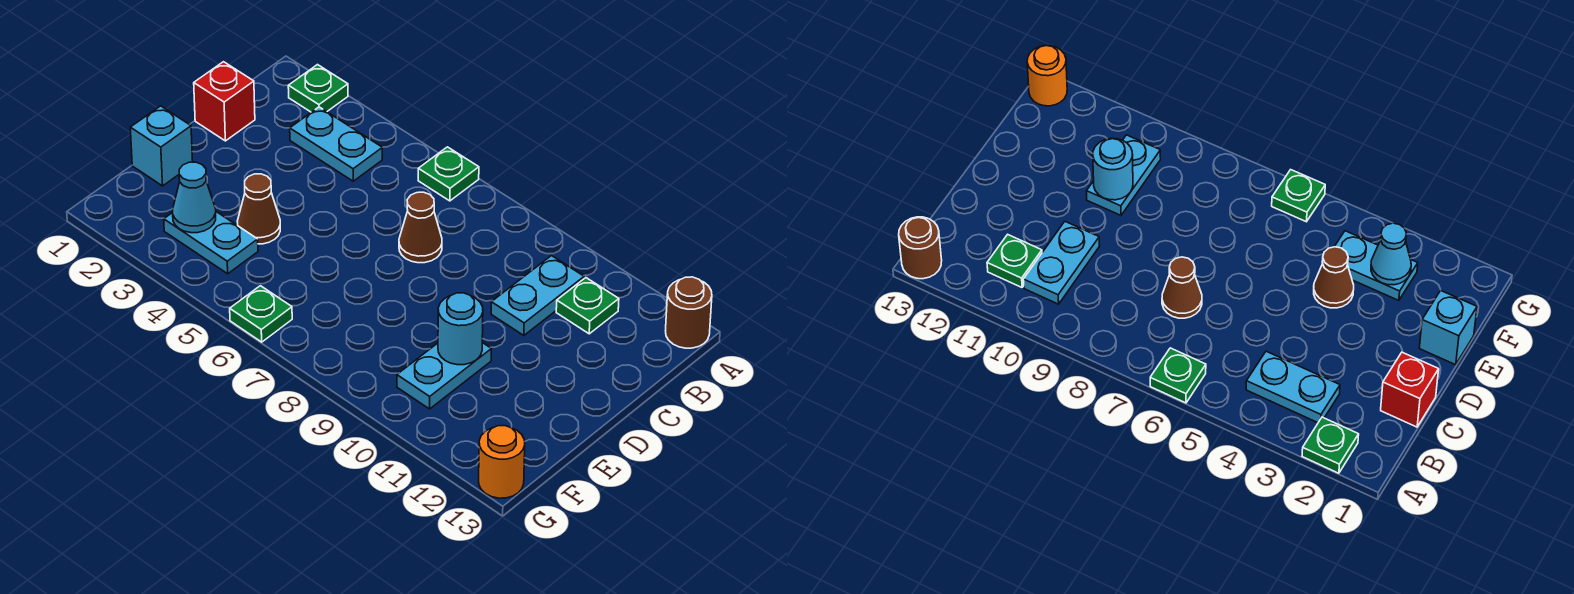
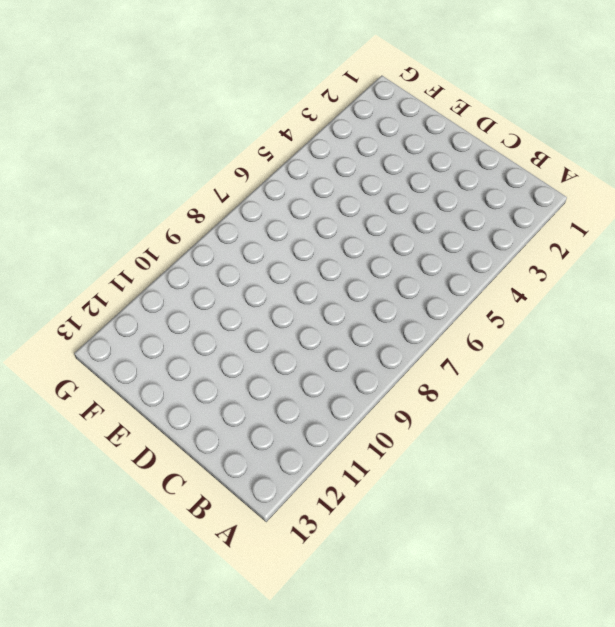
none -> green 1x1 plate [288,65,348,112]
none -> green 1x1 plate [418,147,479,201]
none -> brown 1x1 round brick [666,277,712,348]

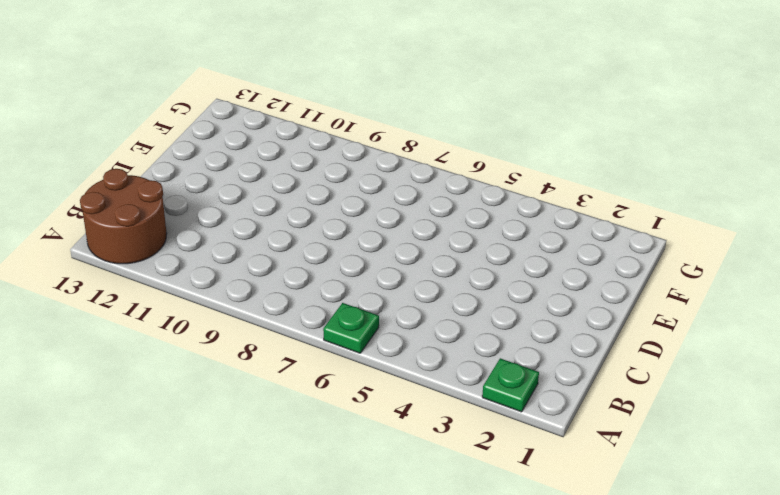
brown 2x2 round brick [80,169,167,264] -> brown 1x1 round brick [666,277,712,348]
none -> cyan 1x2 plate [290,107,382,181]
none -> cyan 1x2 plate [491,256,584,335]
none -> green 1x1 plate [556,278,619,334]

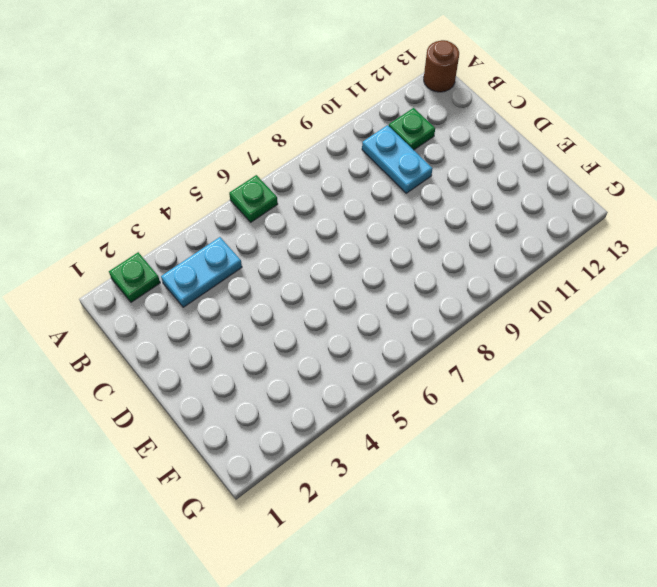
none -> red 1x1 brick [194,62,255,141]
none -> brown 1x1 cone [399,192,442,263]
none -> cyan 1x1 brick [130,106,193,186]

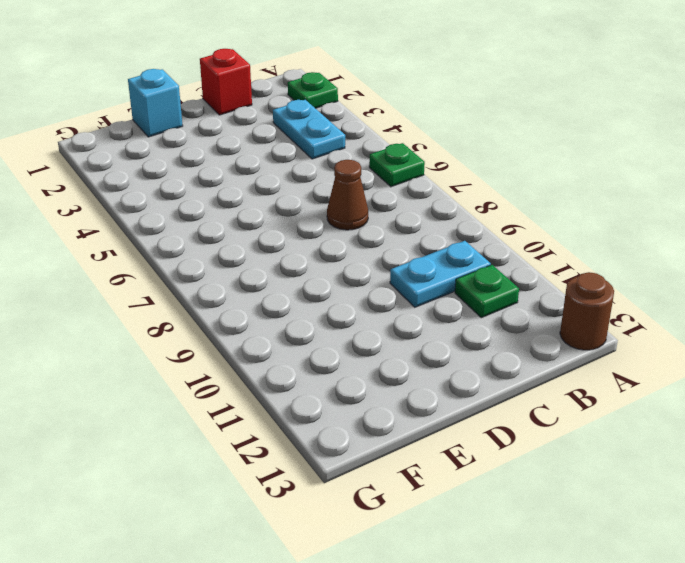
none -> brown 1x1 cone [237,174,280,244]
none -> cyan 1x2 plate [397,343,491,409]
none -> cyan 1x2 plate [164,212,258,274]

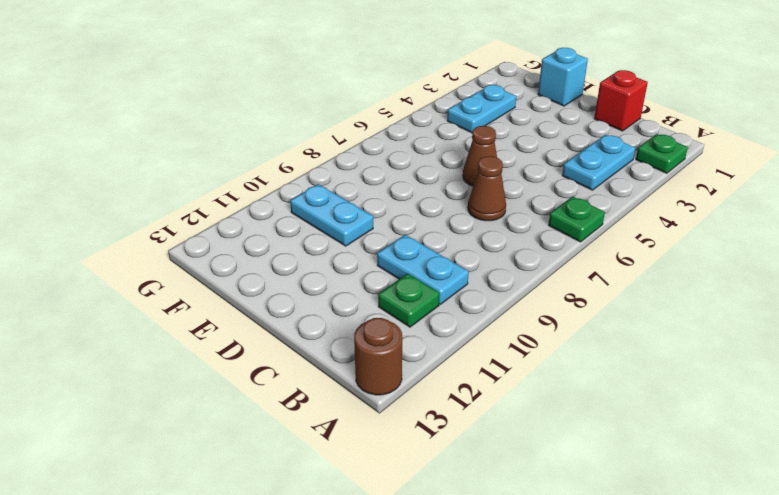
brown 1x1 cone [463,126,497,186] -> brown 1x1 cone moved to [237,174,280,244]
none -> green 1x1 plate [230,286,292,342]
none -> orange 1x1 round brick [479,426,525,498]
none -> cyan 1x1 round brick [438,293,483,365]

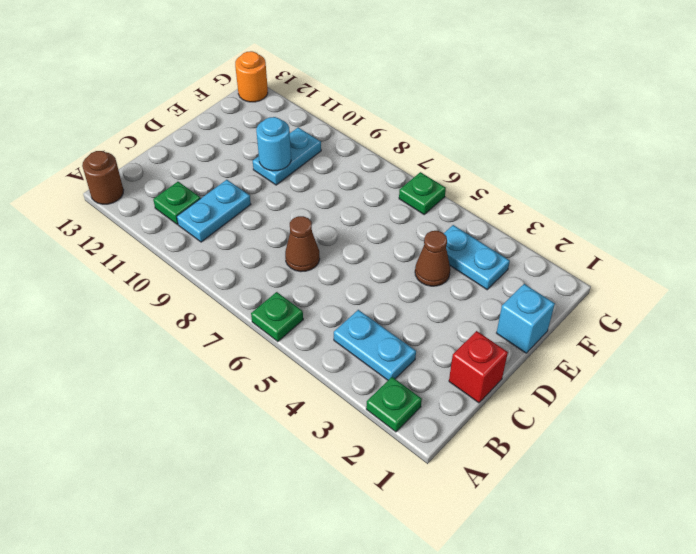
none -> cyan 1x1 cone [173,162,216,233]

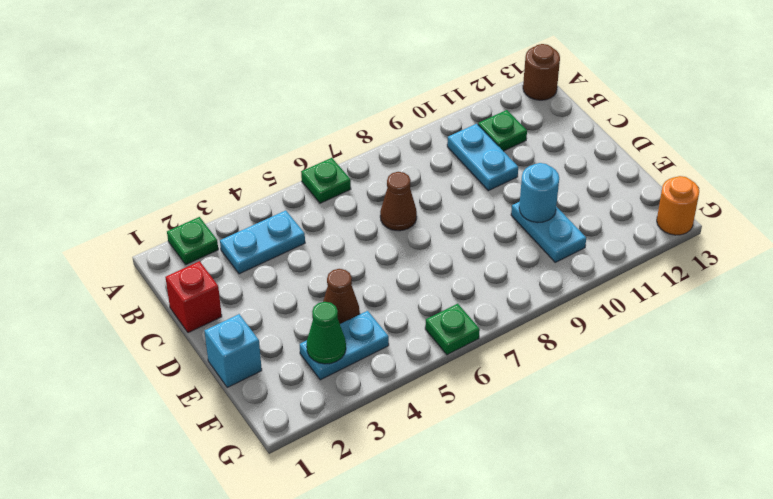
green 1x1 cone [307,302,346,364] -> cyan 1x1 cone [173,162,216,233]

